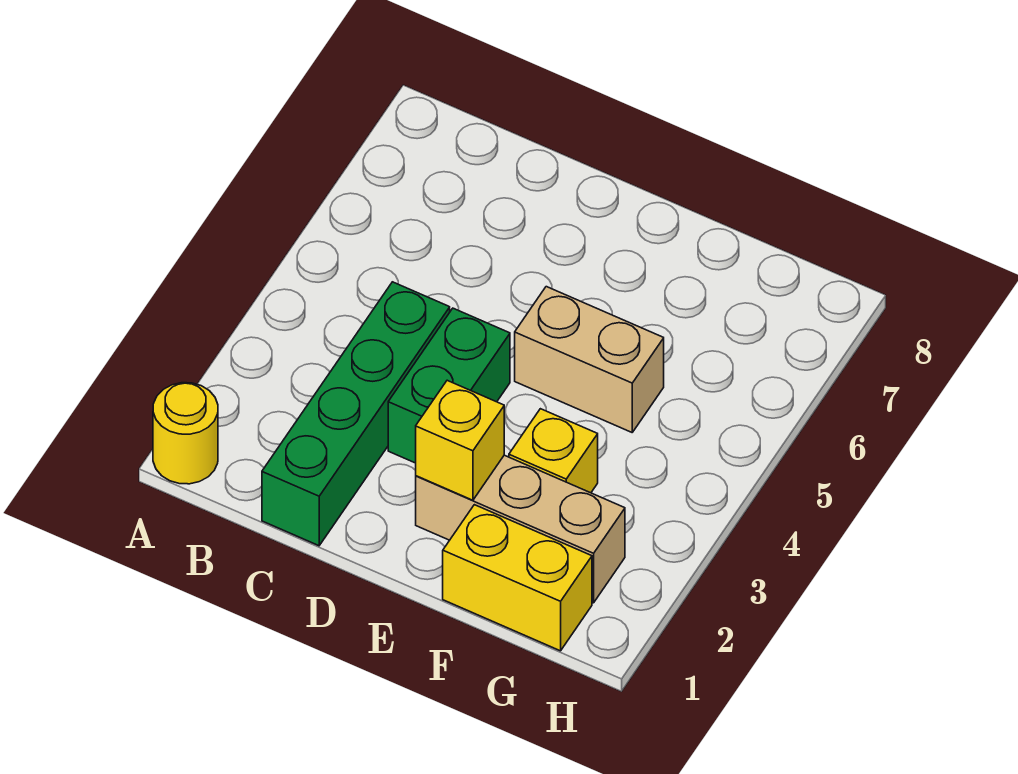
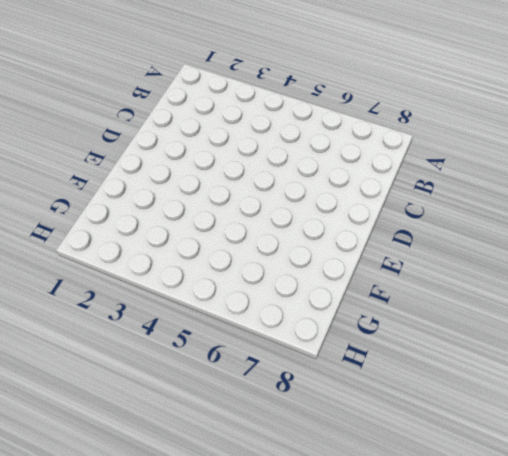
none -> yellow 1x1 round brick [153,383,218,484]
none -> green 1x4 brick [262,282,450,546]

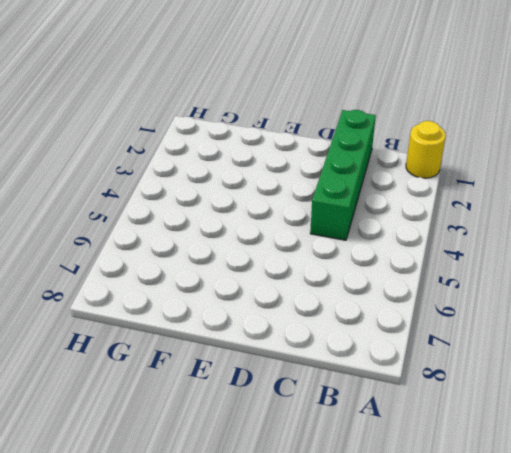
none -> green 1x2 brick [388,308,510,463]
none -> tan 1x3 brick [416,455,625,603]

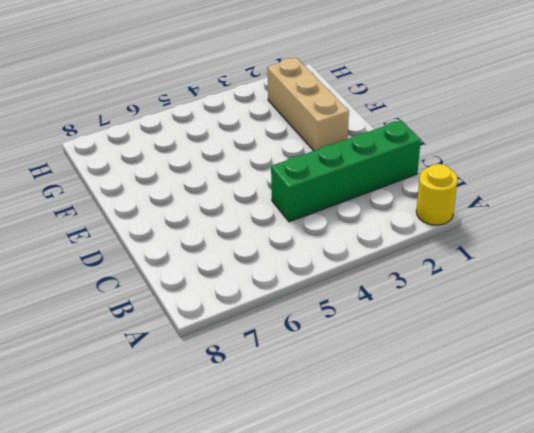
none -> green 1x2 brick [388,308,510,463]
none -> tan 1x2 brick [515,287,664,432]

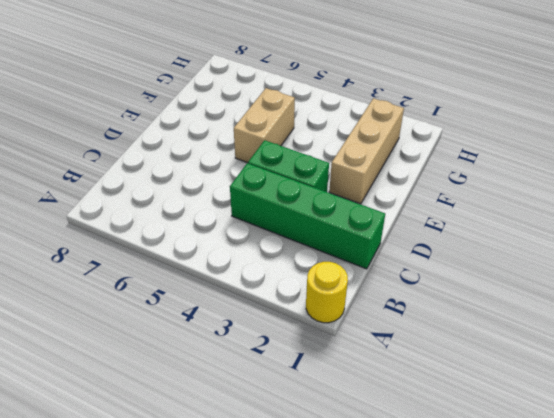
none -> yellow 1x2 brick [443,505,592,651]
none -> yellow 1x1 brick [509,409,598,493]

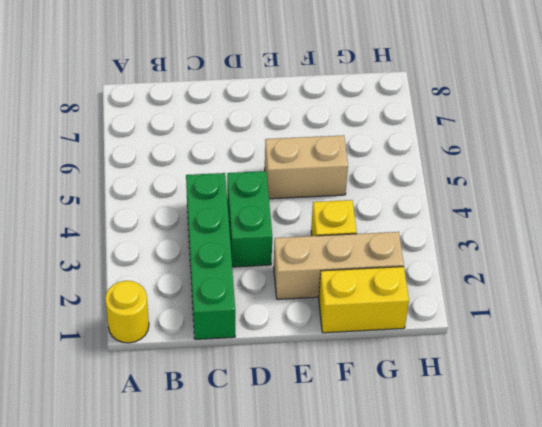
none -> yellow 1x1 brick [416,380,504,500]

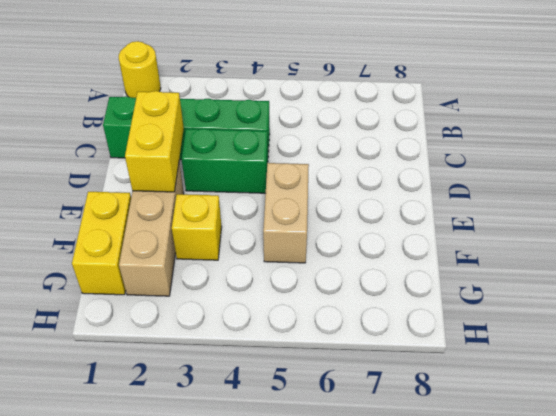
yellow 1x2 brick [125,91,184,192] -> yellow 1x1 brick [416,380,504,500]

